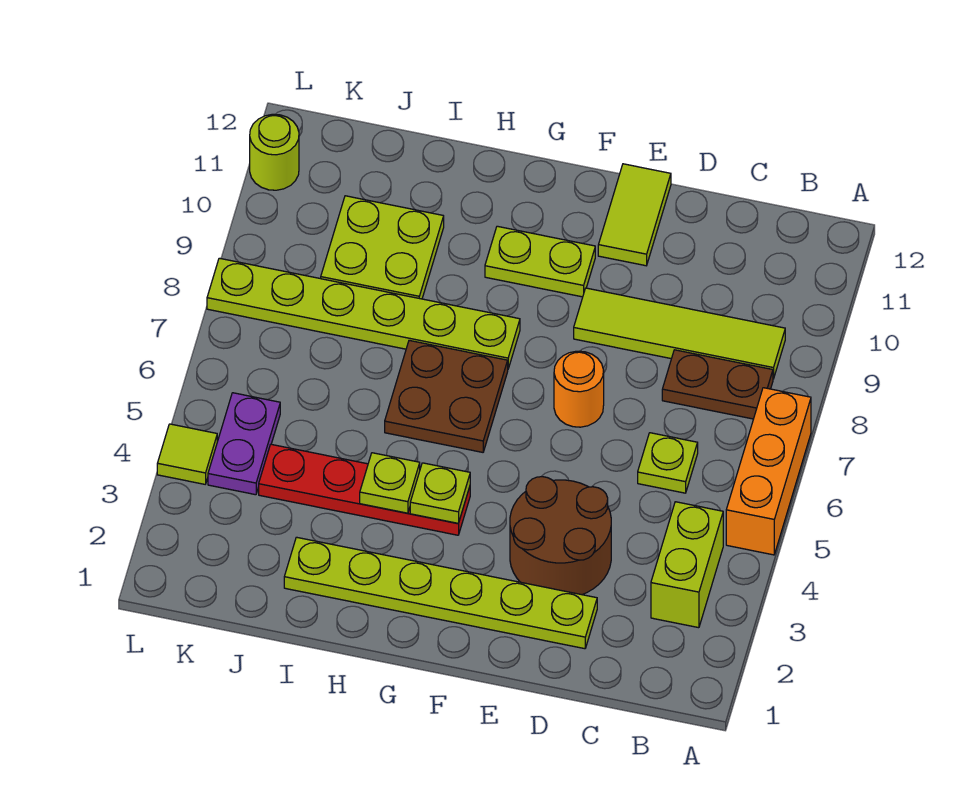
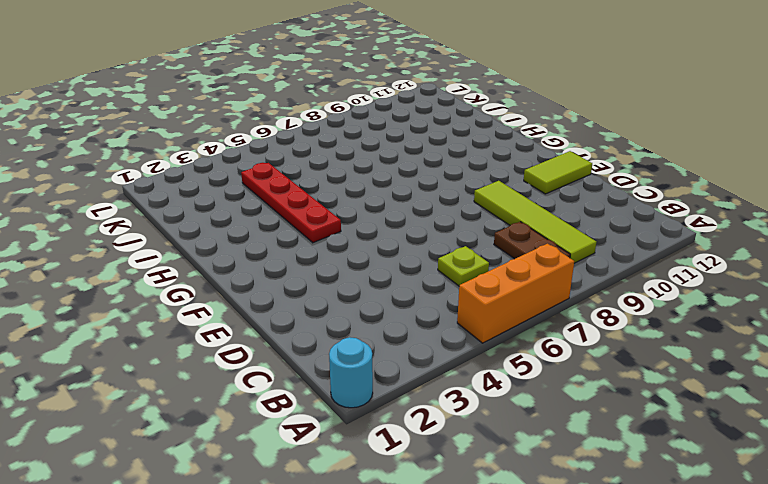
cyan 1x1 round brick [329,337,373,408] -> none
none -> lime 1x2 brick [651,502,723,628]
none -> lime 1x6 plate [284,537,597,649]
none -> brown 2x2 round brick [510,477,611,595]

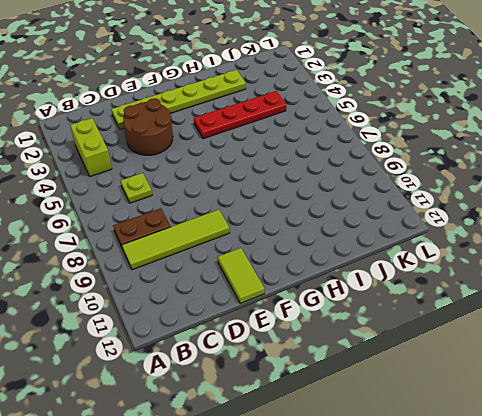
none -> orange 1x3 brick [726,388,811,555]
none -> orange 1x1 round brick [554,351,604,427]
none -> lime 1x2 plate [485,226,595,297]

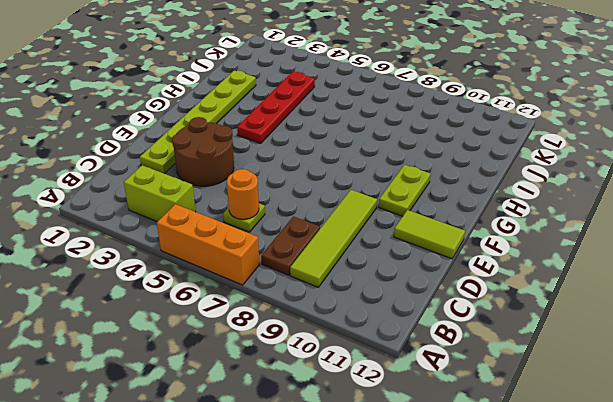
orange 1x1 round brick [227,169,259,219] -> orange 1x1 round brick moved to [554,351,604,427]
none -> brown 2x2 plate [385,340,508,452]
none -> lime 1x6 plate [207,258,520,368]
none -> lime 2x2 plate [321,196,444,299]

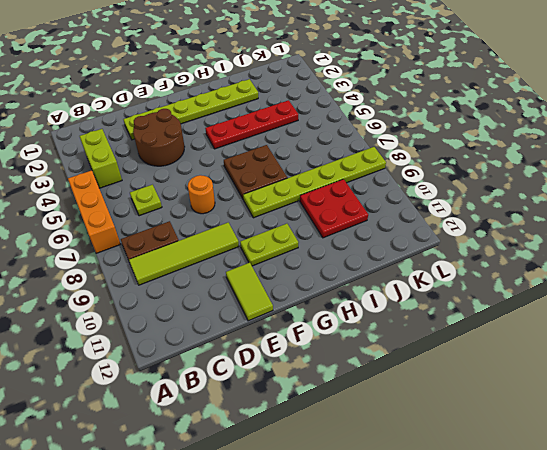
red 2x2 plate [300,179,368,238] -> lime 2x2 plate [321,196,444,299]
none -> purple 1x2 plate [208,393,280,495]
none -> lime 1x1 tile [157,424,217,484]
none -> lime 1x1 round brick [250,114,299,190]

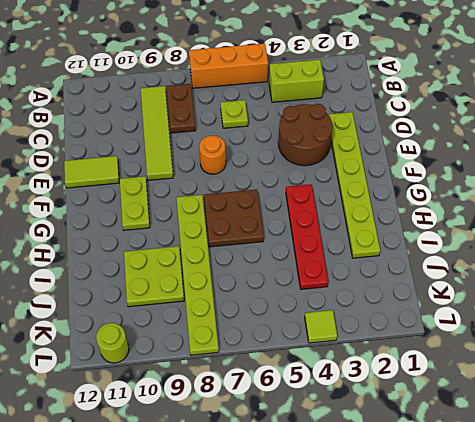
none -> purple 1x2 plate [208,393,280,495]
none -> lime 1x1 plate [410,463,470,523]
none -> lime 1x1 plate [360,453,420,513]

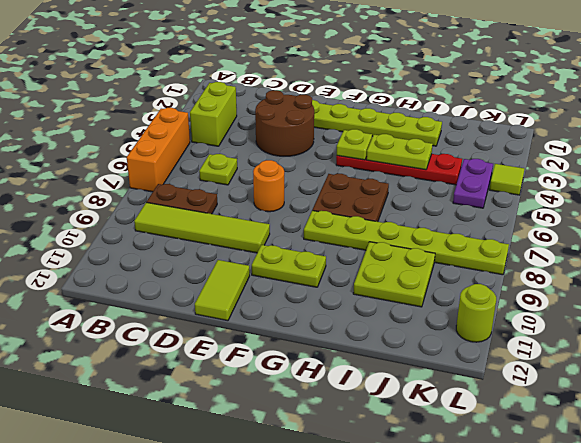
lime 1x2 plate [367,134,433,170] -> lime 1x1 plate [360,453,420,513]

